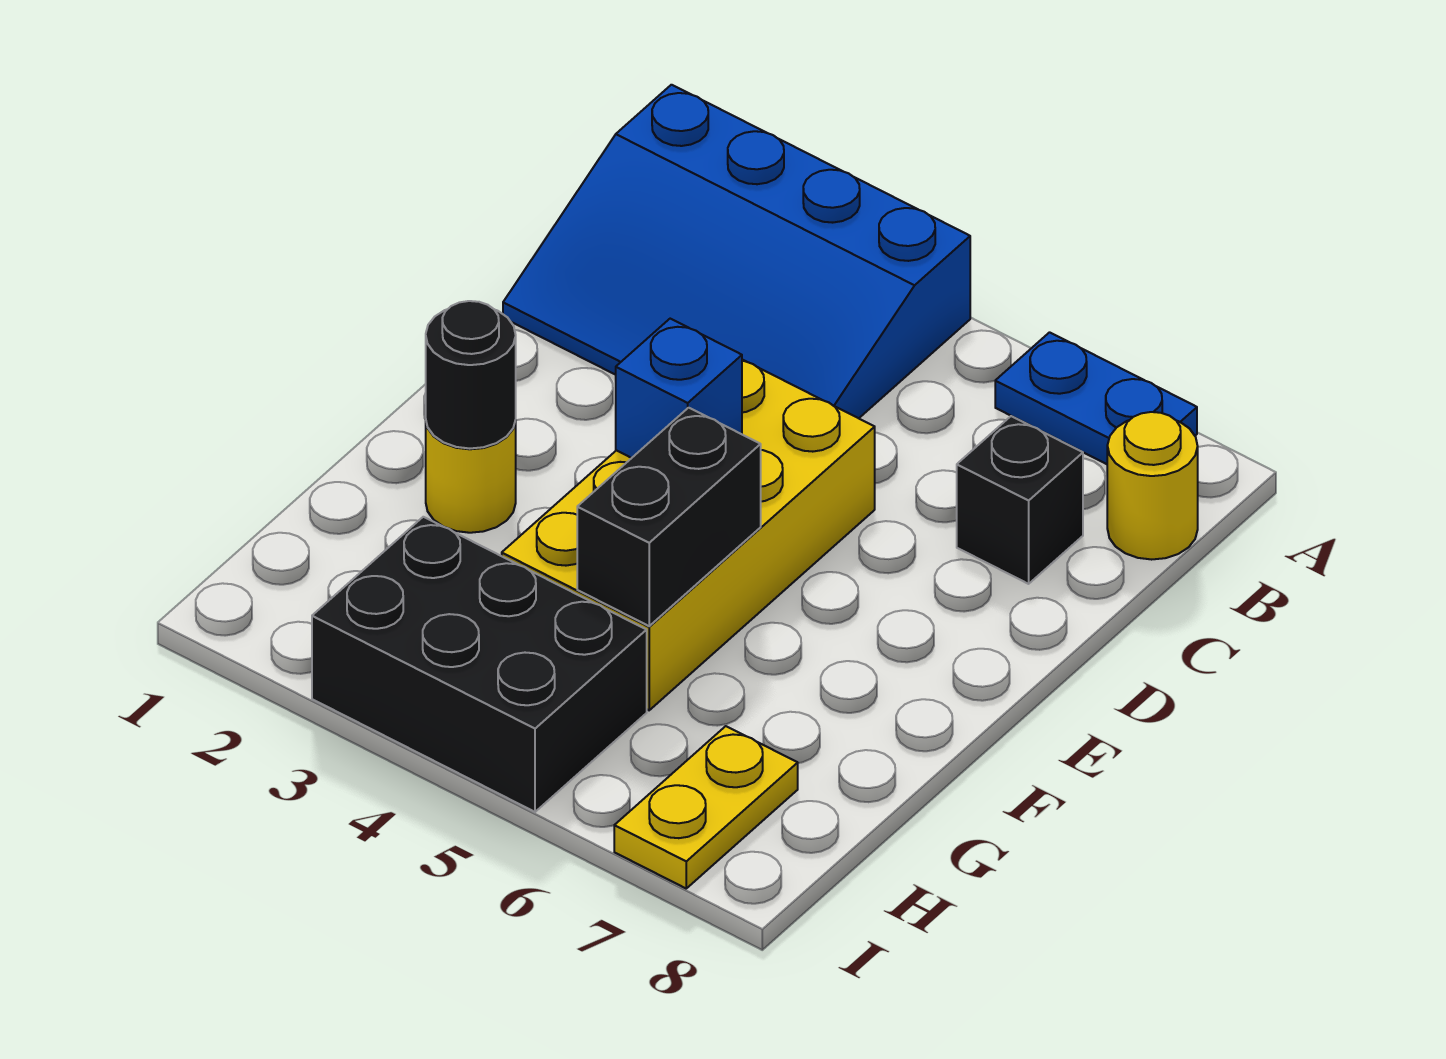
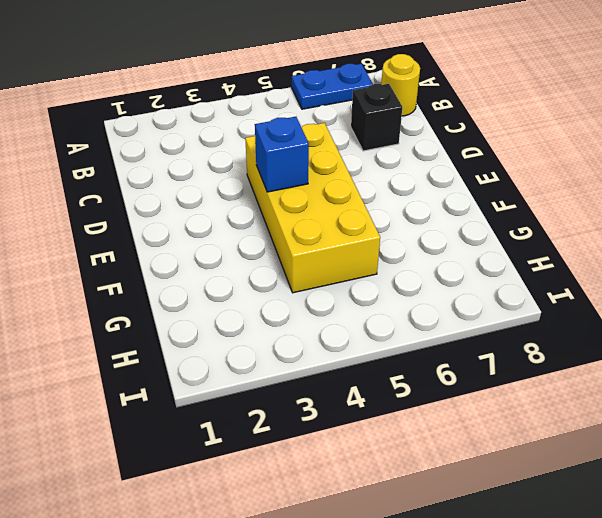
none -> blue 3x4 slope [503,85,970,418]
none -> yellow 1x1 round brick [426,421,516,533]

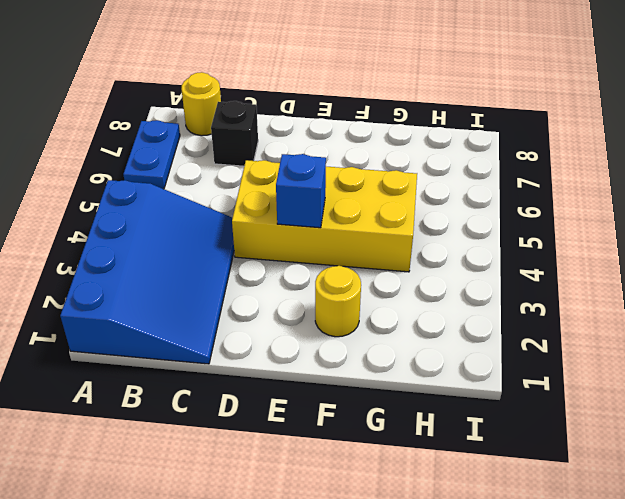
none -> black 2x3 brick [312,517,647,812]
none -> yellow 1x2 plate [614,726,798,888]

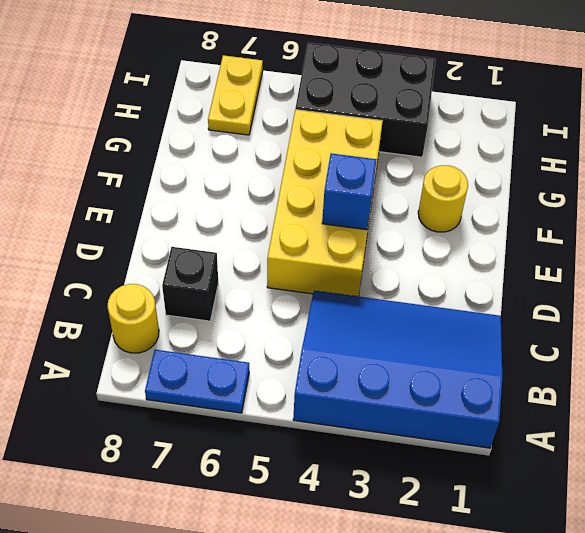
none -> black 1x1 round brick [426,301,516,449]
none -> black 1x2 brick [577,408,761,626]

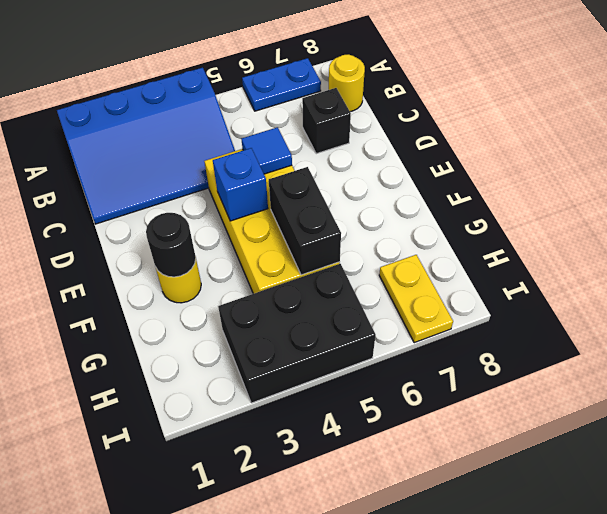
blue 1x1 tile [242,127,292,174] -> none

